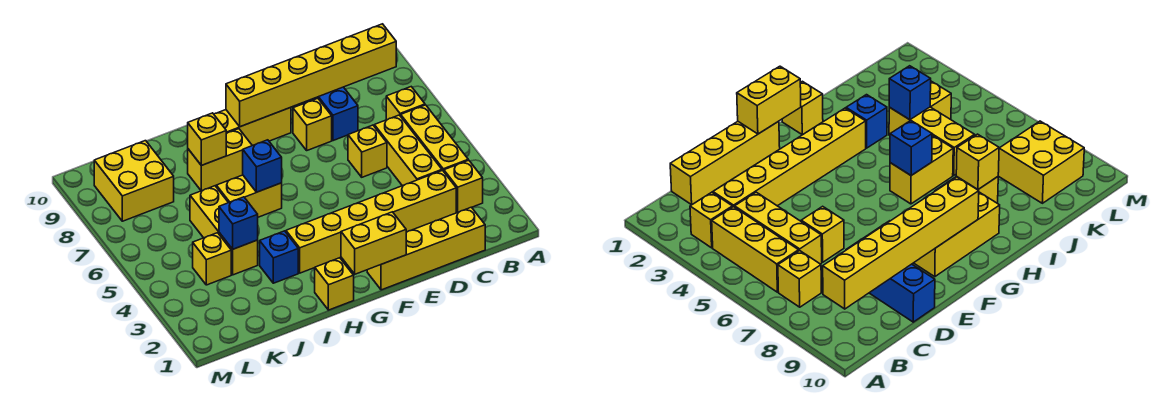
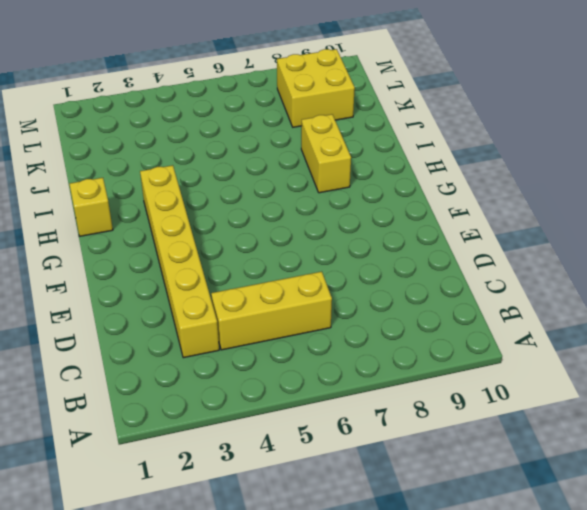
none -> yellow 1x1 brick [444,160,483,212]
none -> yellow 1x3 brick [401,105,468,171]
none -> yellow 1x1 brick [386,87,425,120]

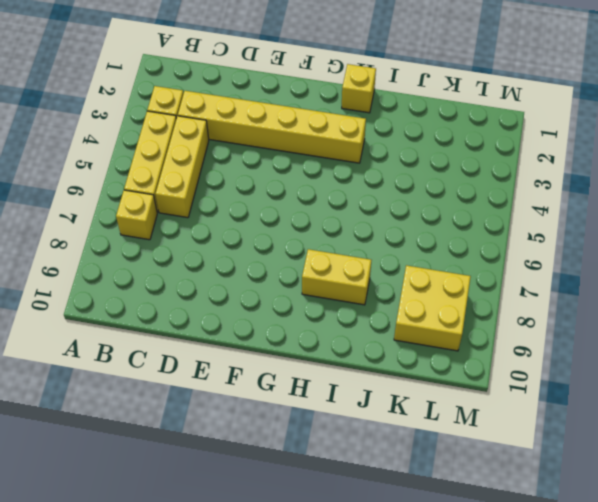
none -> yellow 1x4 brick [367,207,485,290]
none -> yellow 1x1 brick [348,125,387,177]
none -> blue 1x3 brick [303,87,358,141]

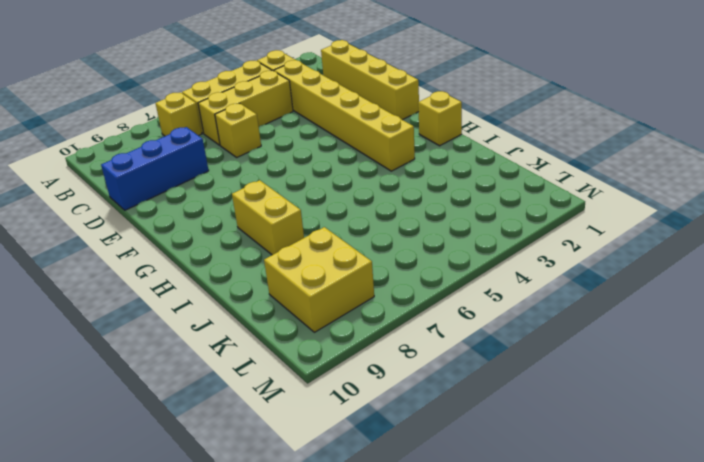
none -> yellow 1x1 brick [293,98,332,150]
none -> yellow 1x3 brick [214,107,291,146]
none -> yellow 1x2 brick [216,175,282,217]

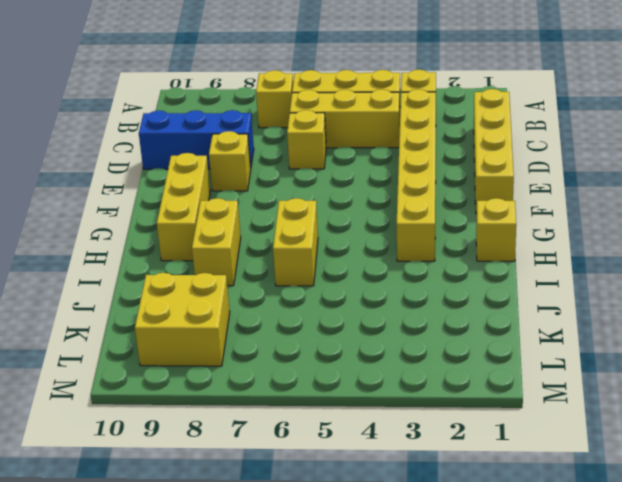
none -> blue 1x1 brick [260,231,298,283]
none -> yellow 1x3 brick [190,186,258,275]
none -> yellow 1x1 brick [193,233,231,285]

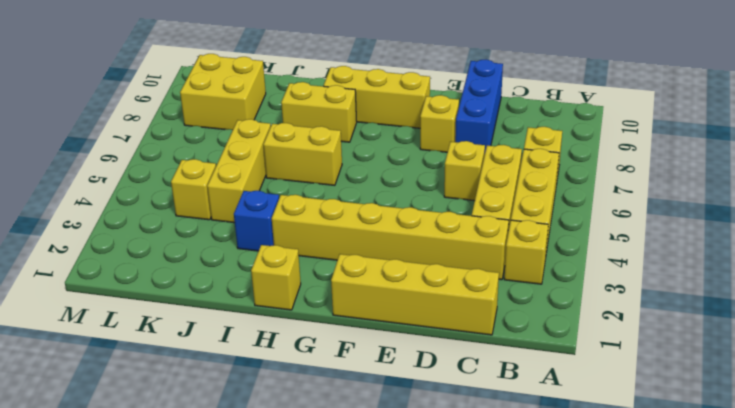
none -> yellow 1x6 brick [226,24,396,127]
none -> yellow 1x2 brick [341,212,406,274]
none -> blue 1x1 brick [243,140,282,192]

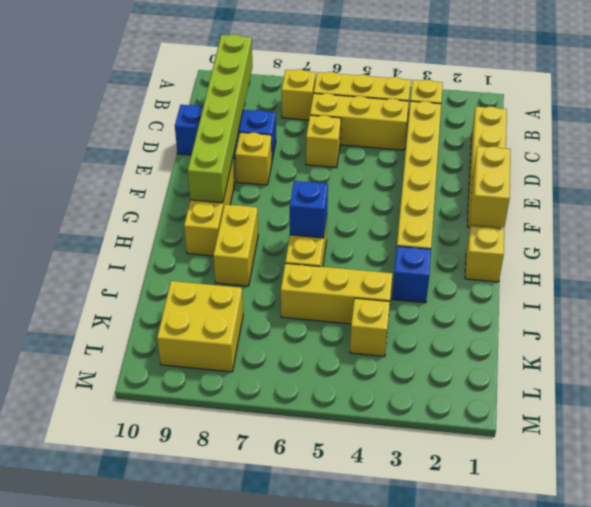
lime 1x6 brick [188,34,253,203] -> yellow 1x6 brick [226,24,396,127]
none -> yellow 1x1 brick [188,113,226,165]
none -> blue 1x1 brick [219,197,258,249]

